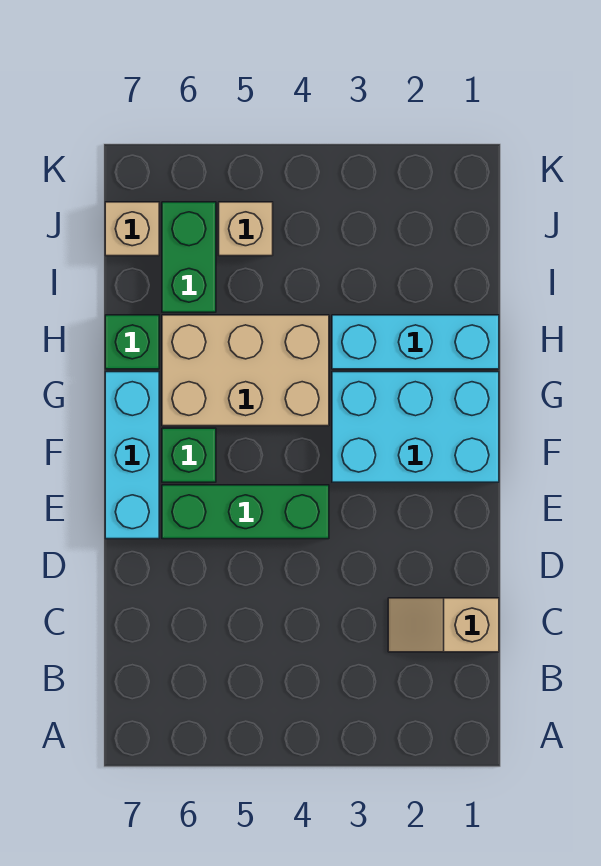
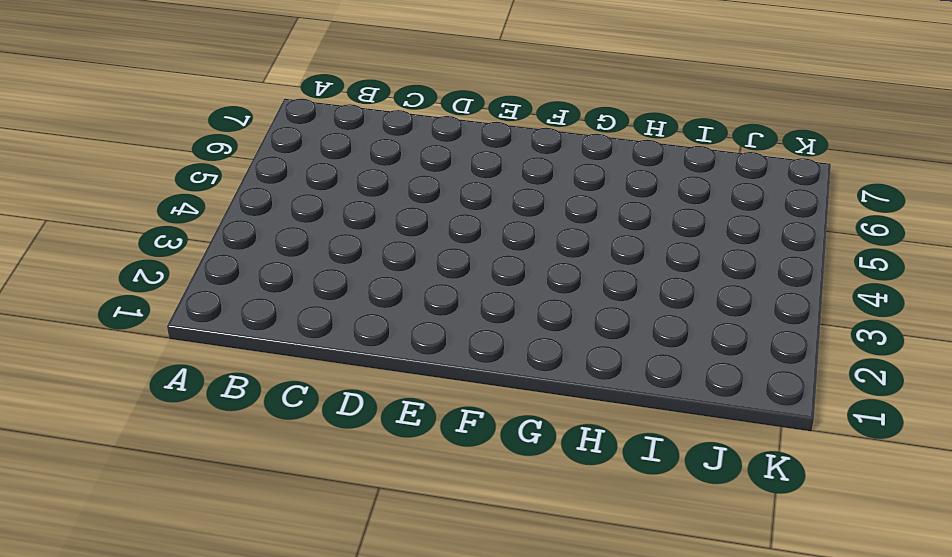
none -> tan 1x2 slope [388,598,499,652]
none -> green 1x3 brick [162,485,329,539]

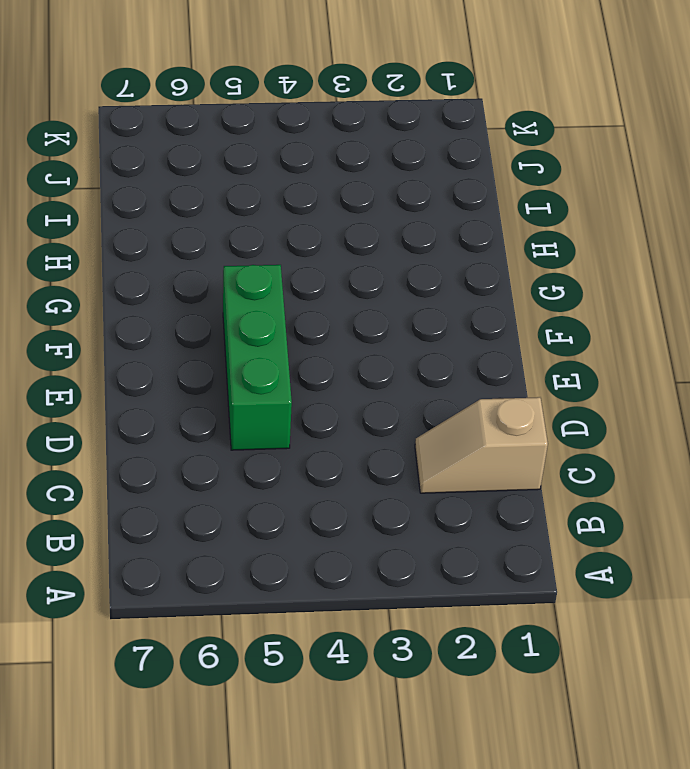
green 1x3 brick [223,265,292,450] -> green 1x3 brick turned to [162,485,329,539]
none -> cyan 1x3 brick [105,372,159,539]
none -> cyan 2x3 brick [332,372,499,482]

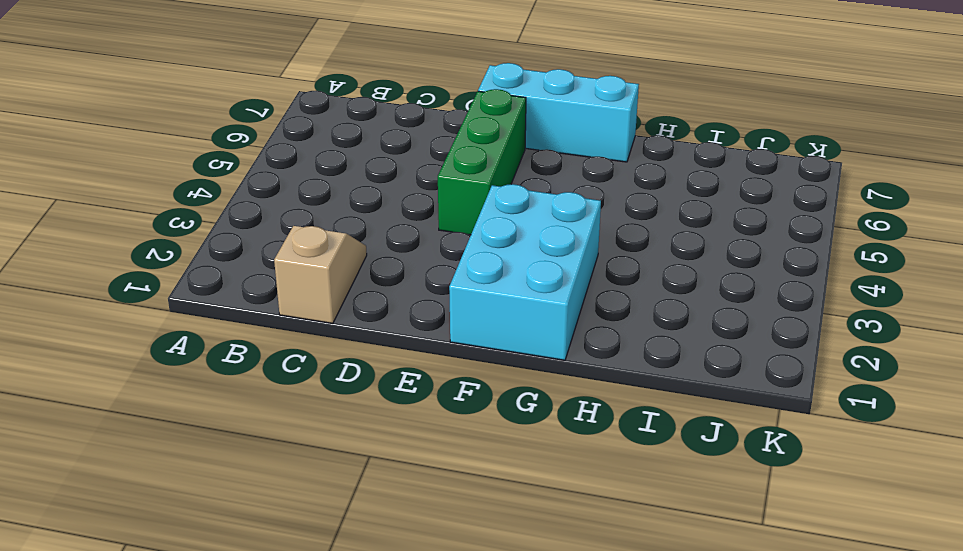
none -> green 1x1 brick [162,428,216,482]
none -> tan 2x3 brick [162,315,329,426]

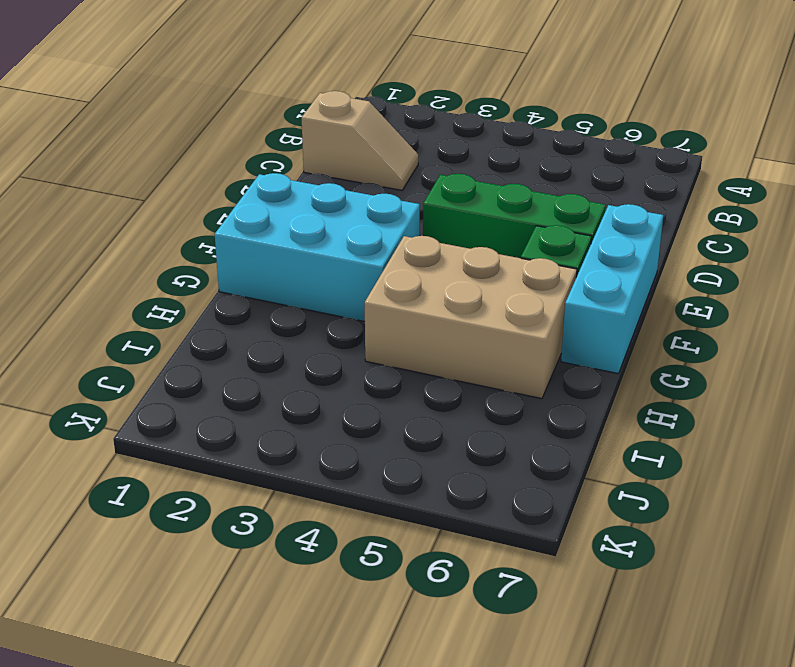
none -> cyan 1x3 brick [332,315,499,369]
none -> green 1x1 brick [105,315,159,369]

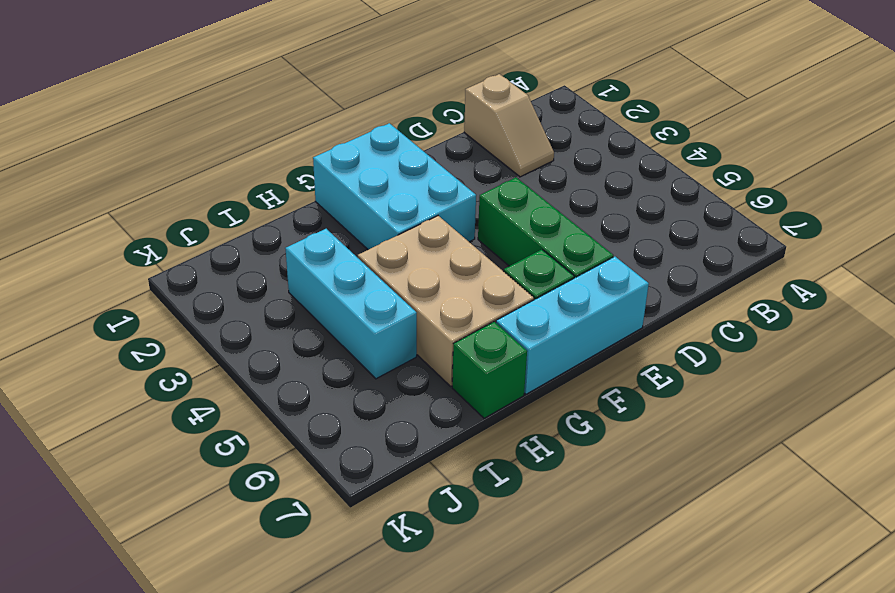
cyan 1x3 brick [285,229,417,379] -> cyan 1x3 brick moved to [332,315,499,369]
none -> green 1x2 brick [162,202,216,312]
none -> tan 1x1 brick [219,202,273,256]

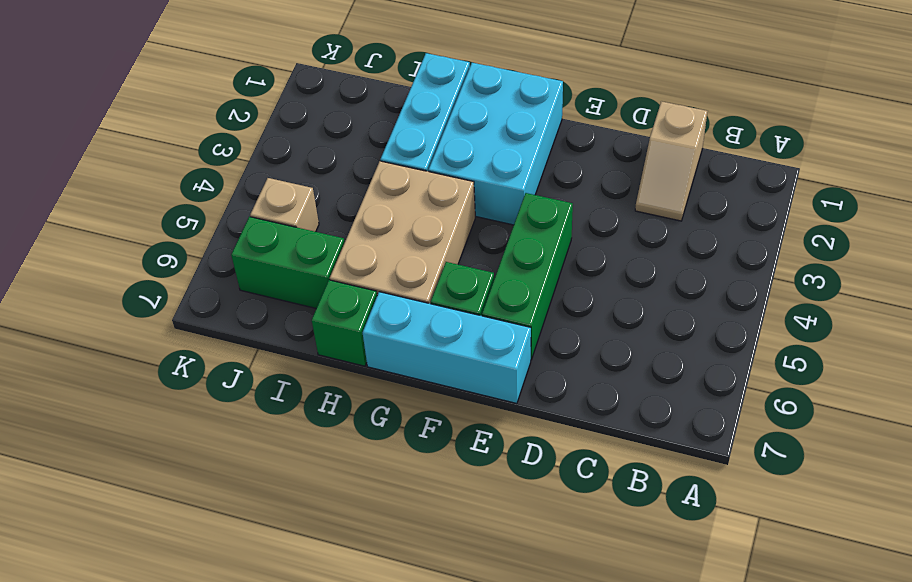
none -> tan 1x1 brick [105,202,159,256]

